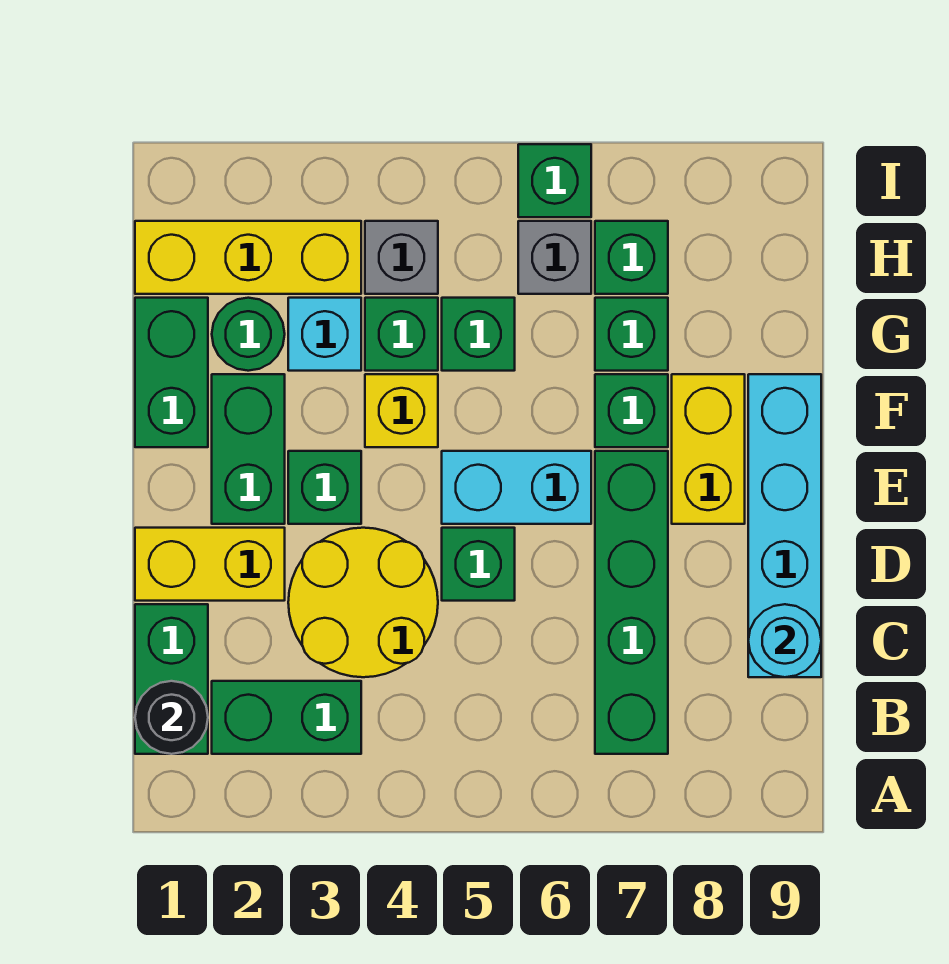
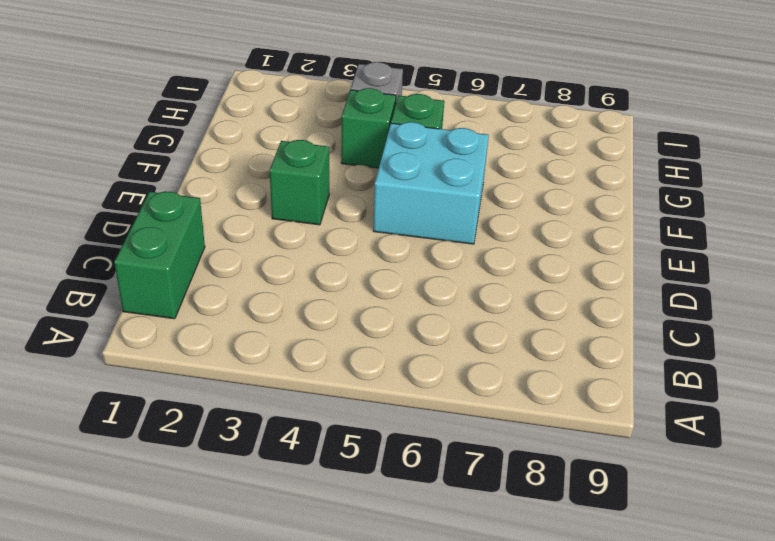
cyan 2x2 brick [373,122,489,244] -> cyan 1x2 brick [442,451,591,524]
none -> green 1x2 brick [212,681,361,754]
none -> green 1x4 brick [595,451,668,754]
none -> yellow 2x2 round brick [288,528,438,677]

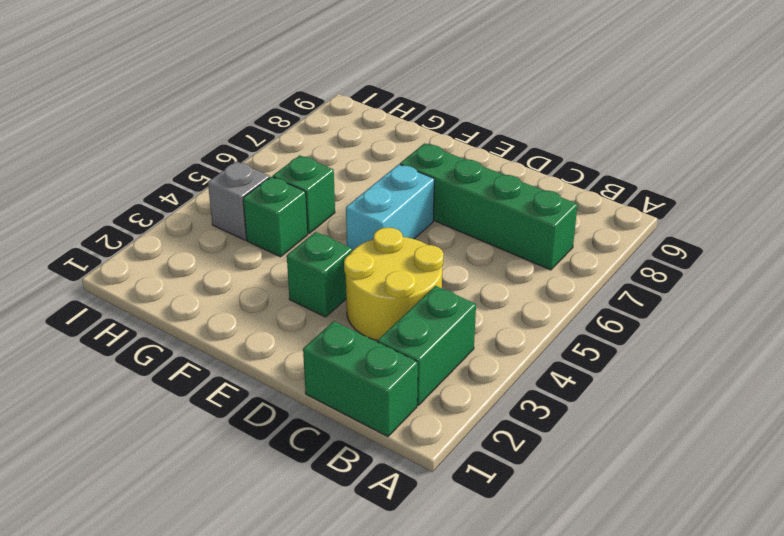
none -> cyan 1x4 brick [748,374,821,677]
none -> yellow 1x2 brick [135,528,285,601]
none -> green 1x1 brick [442,528,515,601]

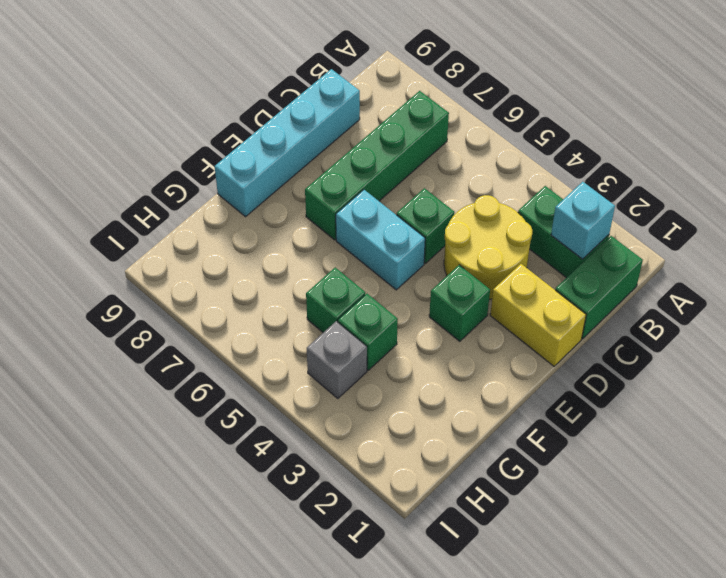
cyan 1x1 brick [551,182,615,259] -> cyan 1x1 brick moved to [288,298,361,371]
none -> green 1x2 brick [212,374,285,524]
none -> yellow 1x2 brick [672,374,745,524]
none -> green 1x2 brick [135,298,208,447]

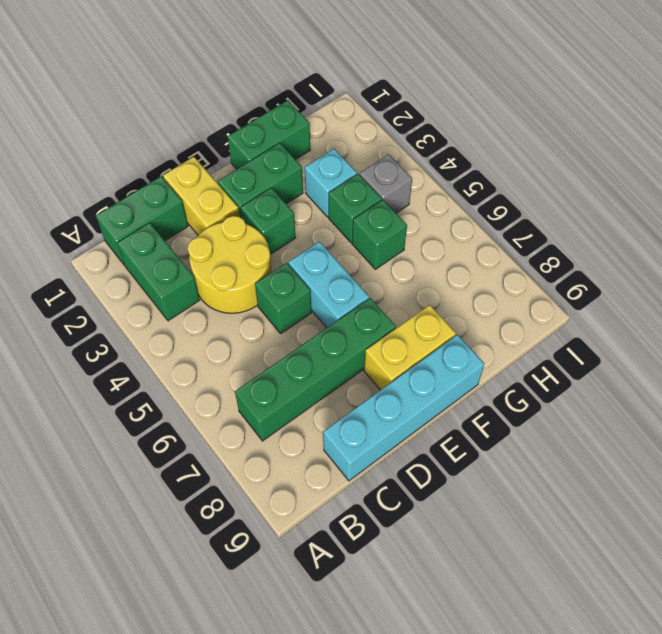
none -> yellow 1x1 brick [365,374,438,447]
none -> green 1x1 brick [595,374,668,447]
none -> green 1x1 round brick [212,298,285,371]

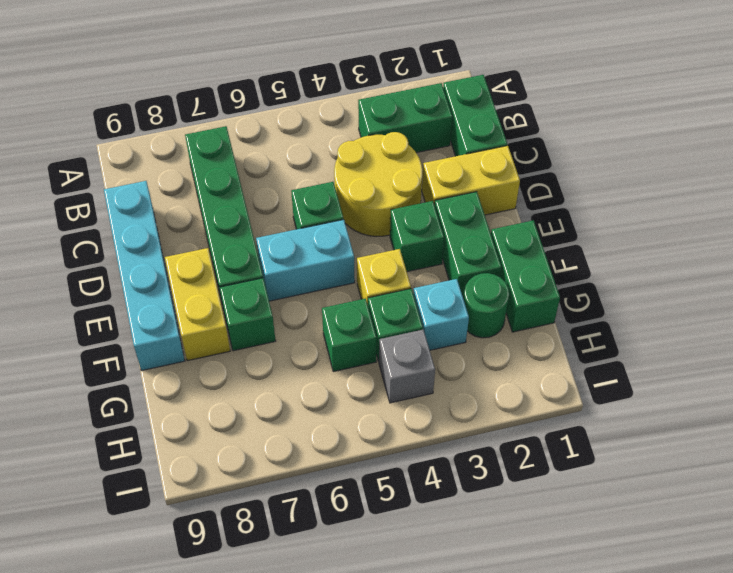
none -> green 1x1 brick [595,298,668,371]
none -> yellow 1x3 brick [135,221,361,294]
none -> grey 1x1 brick [518,221,591,294]

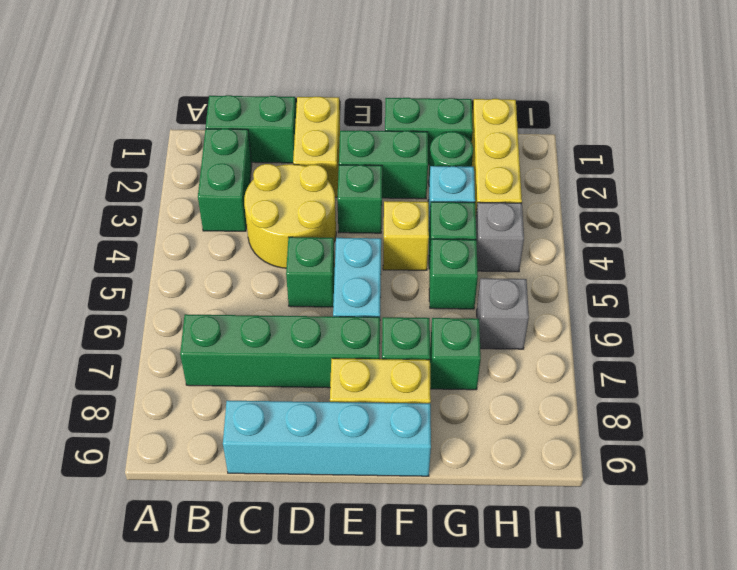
none -> green 1x1 brick [595,221,668,294]
none -> green 1x1 brick [518,144,591,217]
none -> black 1x1 round brick [135,681,208,754]

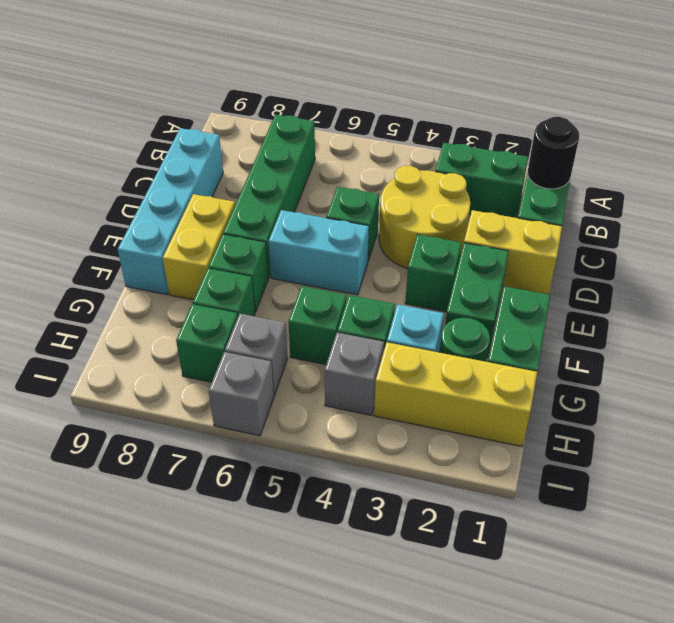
grey 1x1 brick [209,352,274,436] -> green 1x1 brick [518,144,591,217]
none -> yellow 1x1 brick [365,374,438,447]
none -> cyan 1x1 round brick [748,604,821,677]

